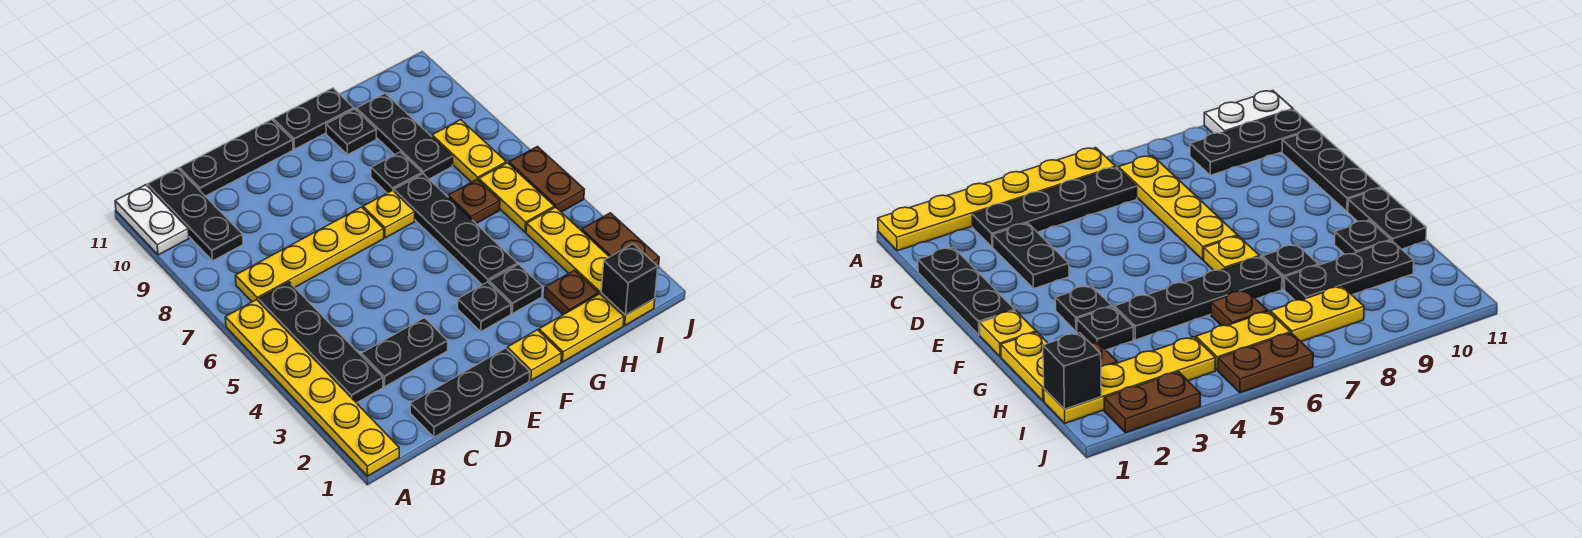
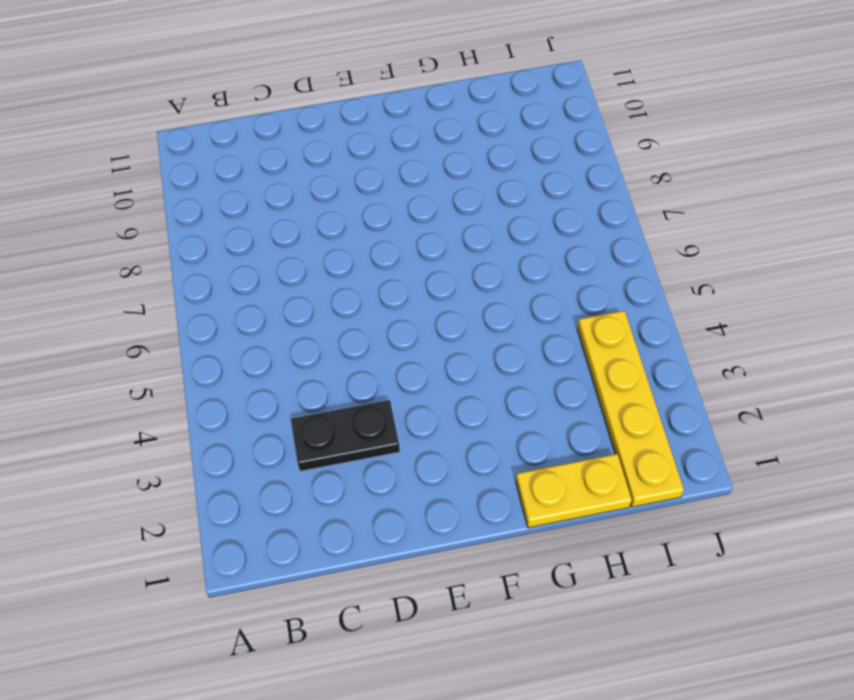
none -> yellow 1x6 plate [225,300,399,476]
none -> white 1x2 plate [115,185,189,255]
none -> black 1x4 plate [258,282,383,403]

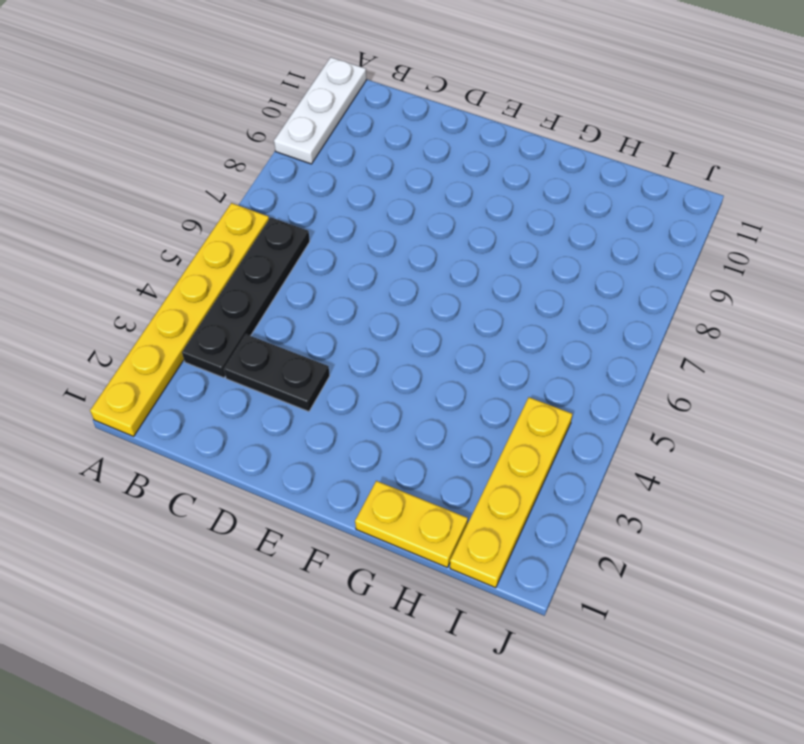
white 1x3 plate [274,57,367,164] -> white 1x2 plate [115,185,189,255]
none -> yellow 1x4 plate [235,207,384,302]
none -> black 1x3 plate [147,168,243,261]
none -> black 1x3 plate [410,348,530,437]

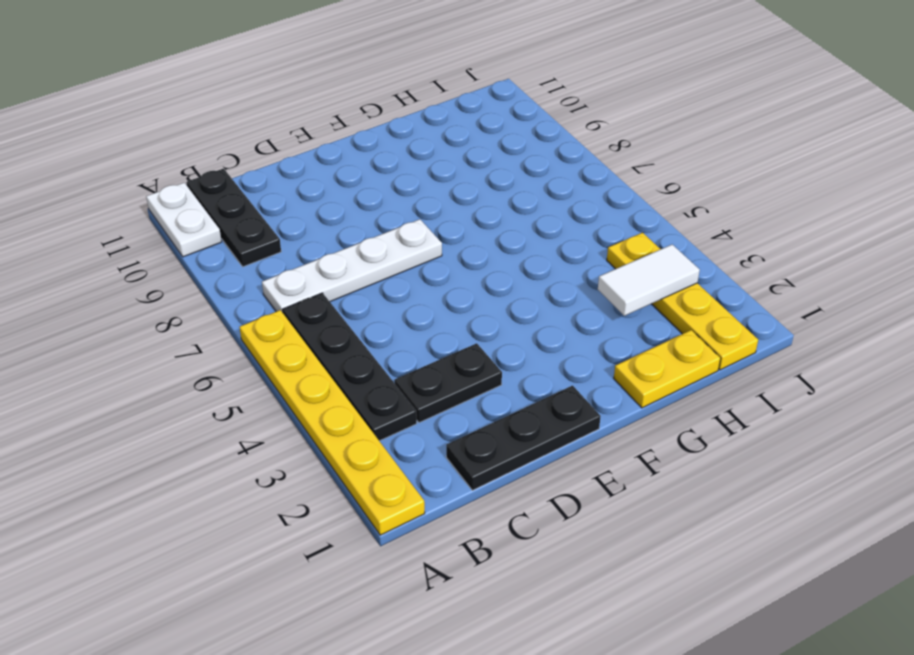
white 1x4 plate [262,219,442,313] -> yellow 1x4 plate [235,207,384,302]
white 1x2 tile [598,245,700,316] -> none
none -> black 1x3 plate [179,120,293,196]
none -> yellow 1x1 plate [507,330,562,380]
none -> black 1x1 plate [458,282,511,332]

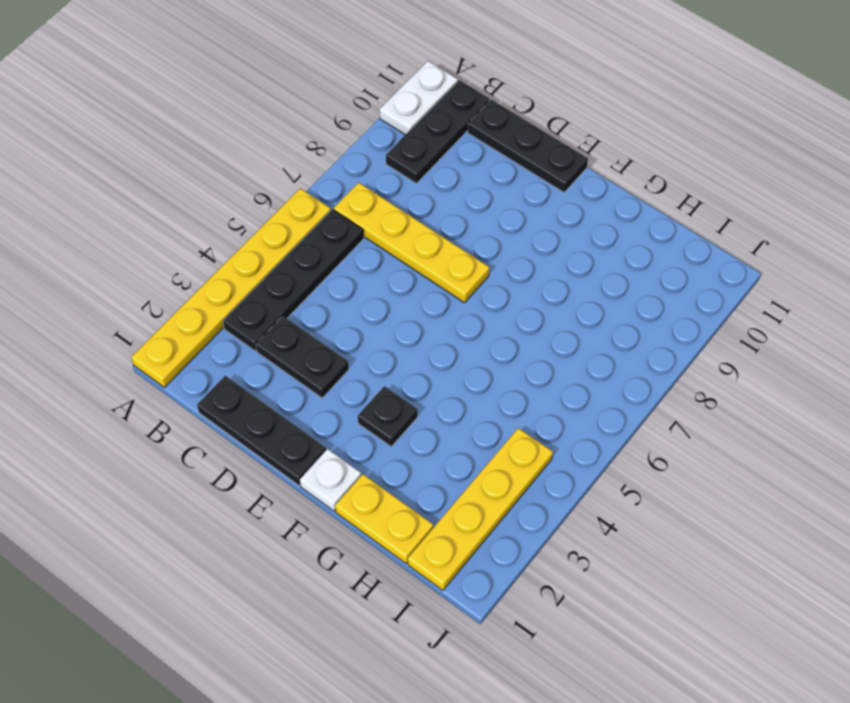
white 1x1 plate [300,449,361,511] -> yellow 1x1 plate [507,330,562,380]
none -> yellow 1x1 plate [363,190,415,238]
none -> black 1x2 plate [273,88,354,149]
none -> black 1x1 plate [489,265,542,314]

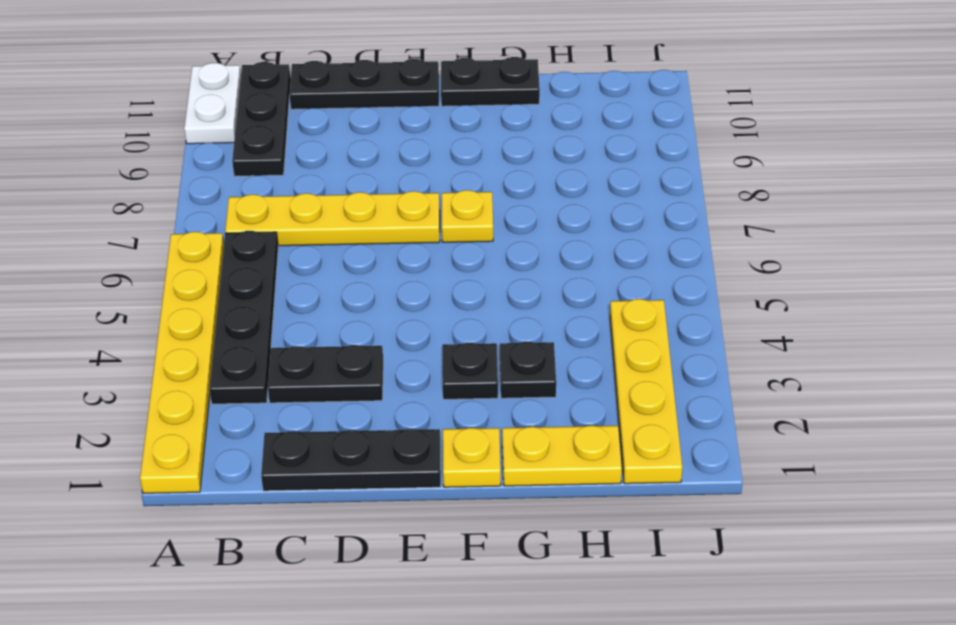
none -> black 1x4 plate [394,174,518,285]
none -> black 1x1 plate [371,152,422,193]
none -> black 1x1 plate [326,109,376,155]

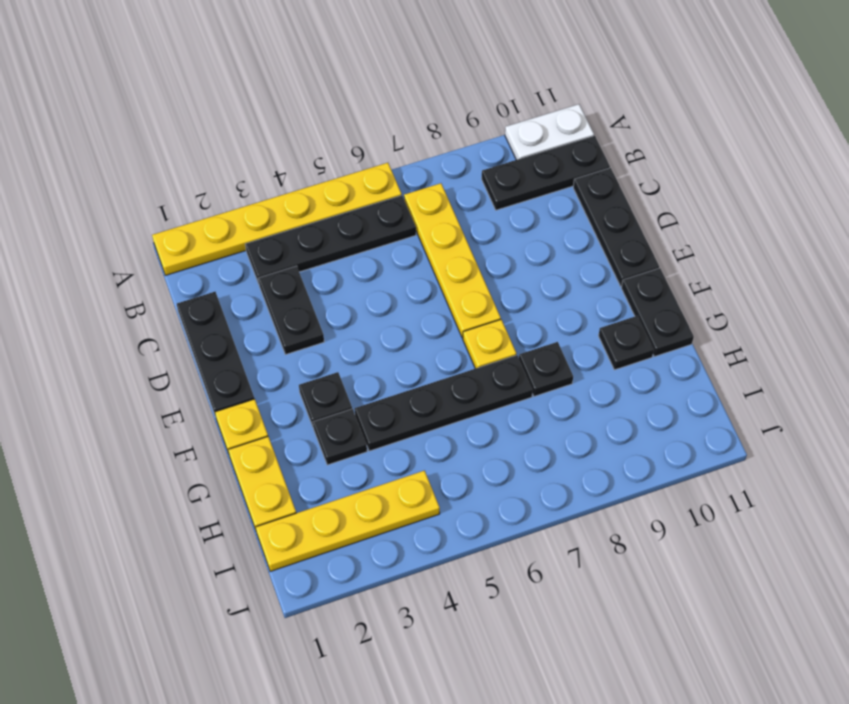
none -> brown 1x1 plate [545,270,598,315]
none -> brown 1x1 plate [448,179,500,223]
none -> black 1x3 plate [357,93,453,179]

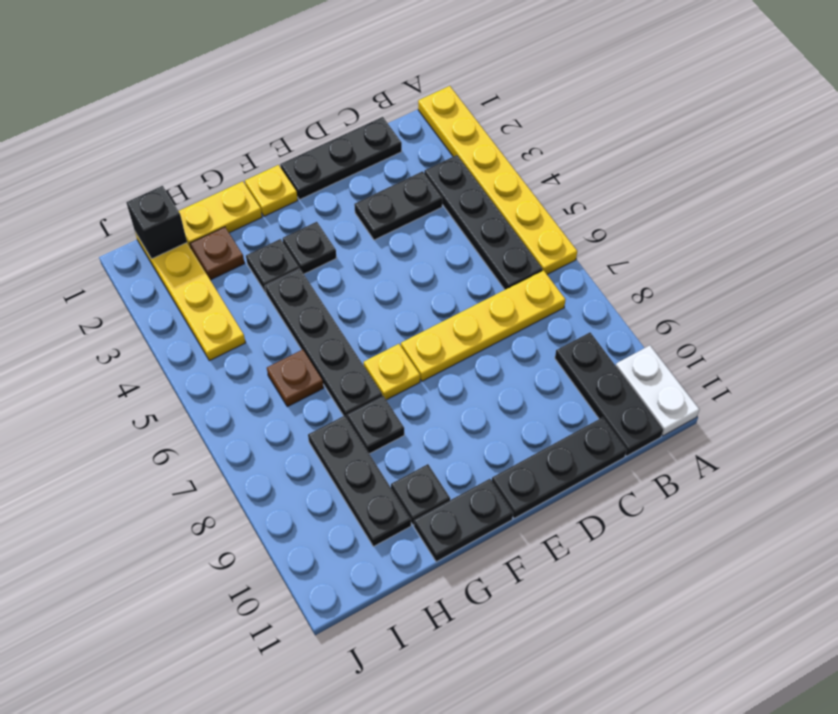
none -> yellow 1x2 plate [479,163,554,232]
none -> yellow 1x2 plate [432,120,506,182]
none -> brown 1x2 plate [582,213,659,268]

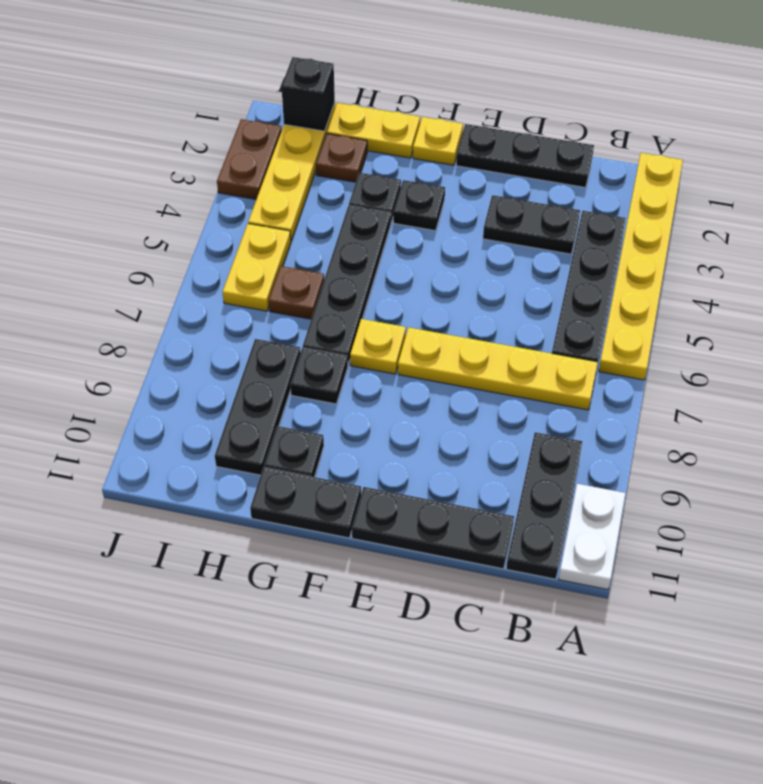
none -> yellow 1x2 plate [432,120,506,182]
none -> brown 1x2 plate [509,147,584,212]

